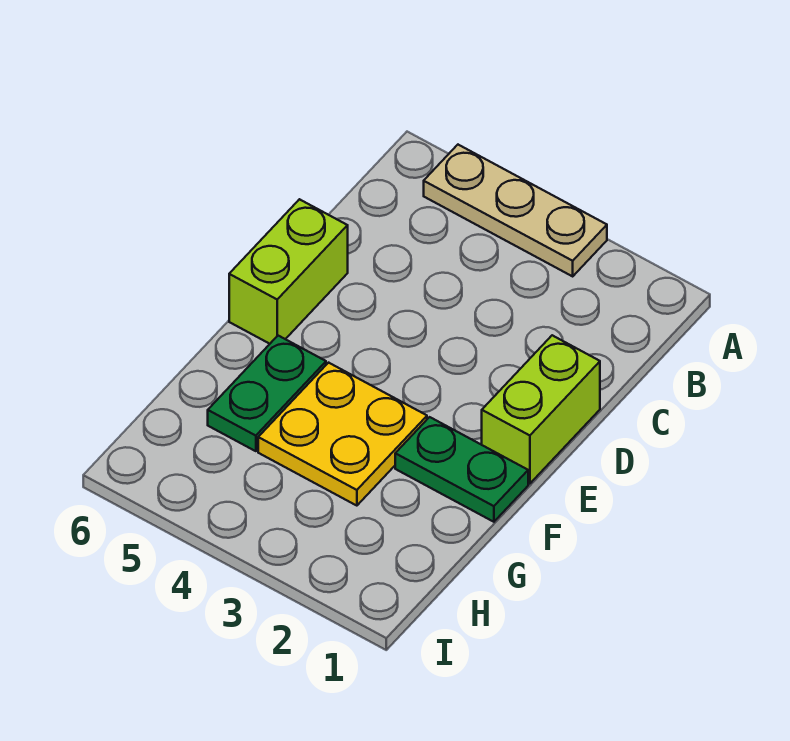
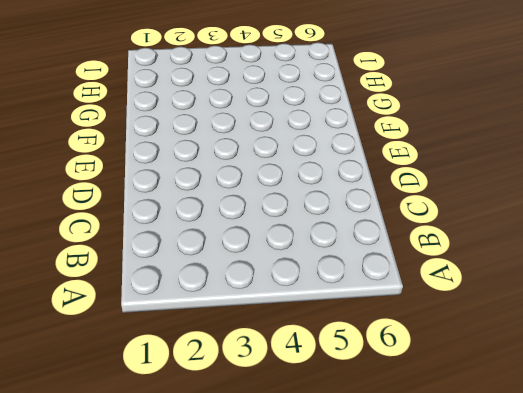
none -> tan 1x3 plate [424,145,607,276]
none -> lime 1x2 brick [482,335,600,484]

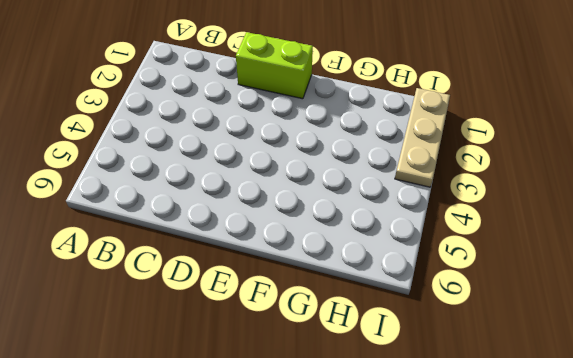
tan 1x3 plate [395,88,450,187] -> tan 1x3 plate moved to [424,145,607,276]
none -> lime 1x2 brick [229,199,348,344]
none -> green 1x2 plate [395,417,528,522]

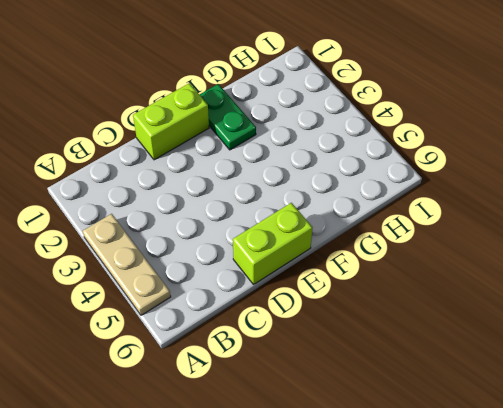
none -> yellow 2x2 plate [258,363,427,506]
none -> green 1x2 plate [208,336,326,451]

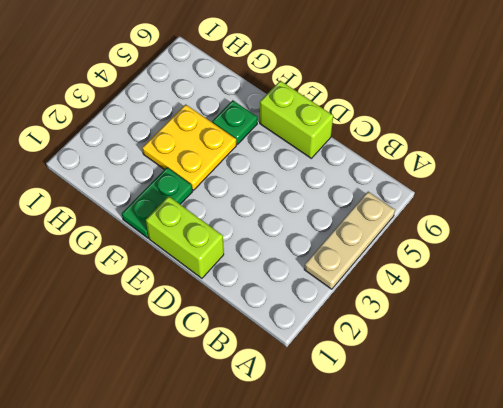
green 1x1 plate [212,100,257,144] -> green 1x2 plate [208,336,326,451]

